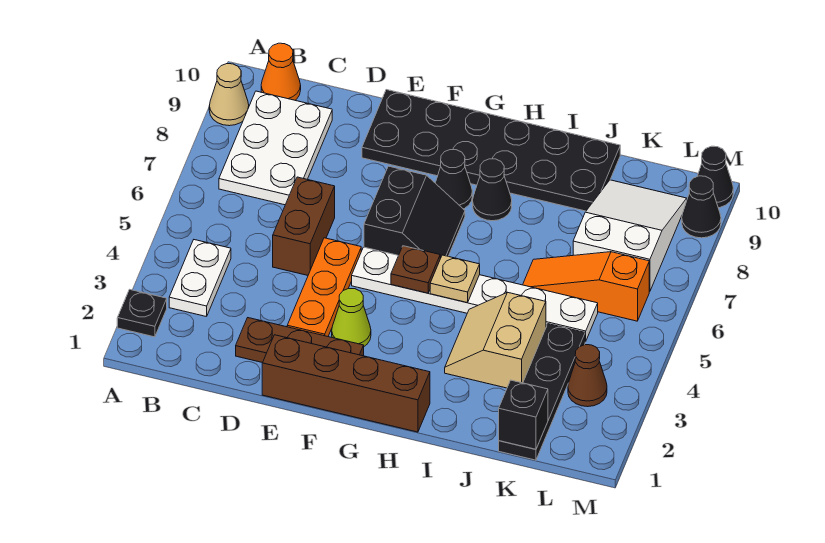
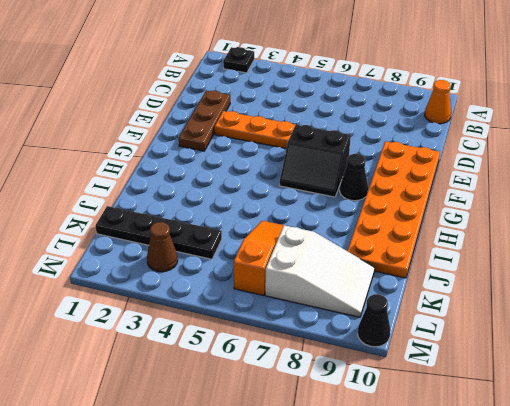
orange 2x6 plate [347,141,440,278] -> black 2x6 plate [362,90,620,211]
none -> tan 1x1 cone [209,64,249,126]
none -> white 1x2 plate [169,240,231,317]
none -> white 2x3 plate [219,91,332,205]

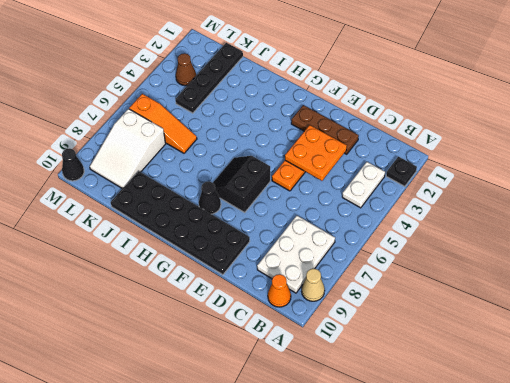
orange 2x2 plate [285,125,347,181] -> none
none -> brown 1x2 brick [273,177,335,275]
none -> brown 1x4 brick [262,335,430,432]
none -> lime 1x1 cone [332,289,371,346]

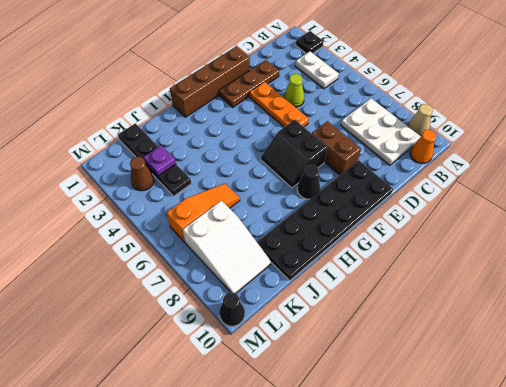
lime 1x1 cone [284,74,304,107] -> lime 1x1 cone moved to [332,289,371,346]
brown 1x2 brick [312,121,361,175] -> brown 1x2 brick moved to [273,177,335,275]
purple 1x1 plate [143,145,176,176] -> none
none -> white 1x6 plate [352,247,598,341]
none -> black 1x1 cone [473,159,512,221]
none -> tan 2x2 slope [445,292,546,388]

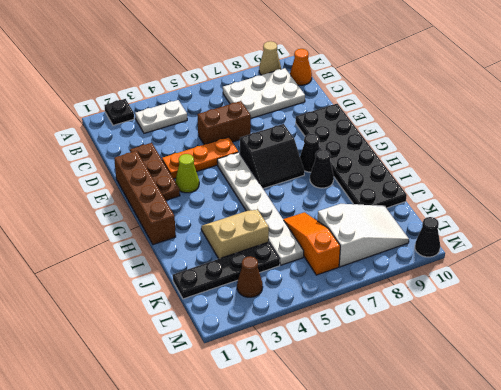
none -> black 1x1 cone [682,176,721,238]
none -> brown 1x1 plate [391,246,440,293]
none -> tan 1x1 plate [430,255,480,303]

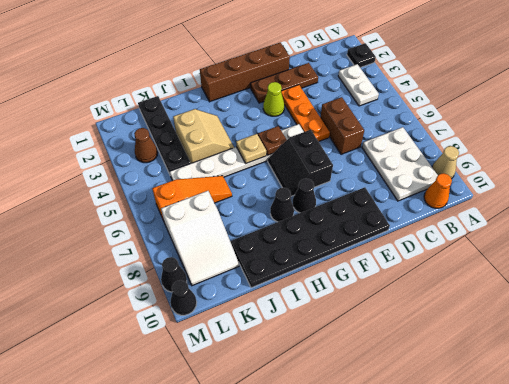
none -> black 1x1 brick [499,380,548,449]

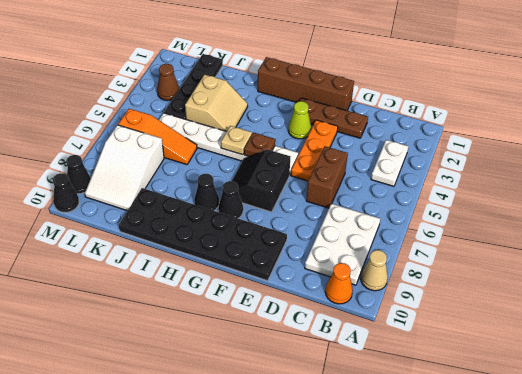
none -> black 1x1 plate [117,289,167,337]
none -> black 1x1 brick [499,380,548,449]

